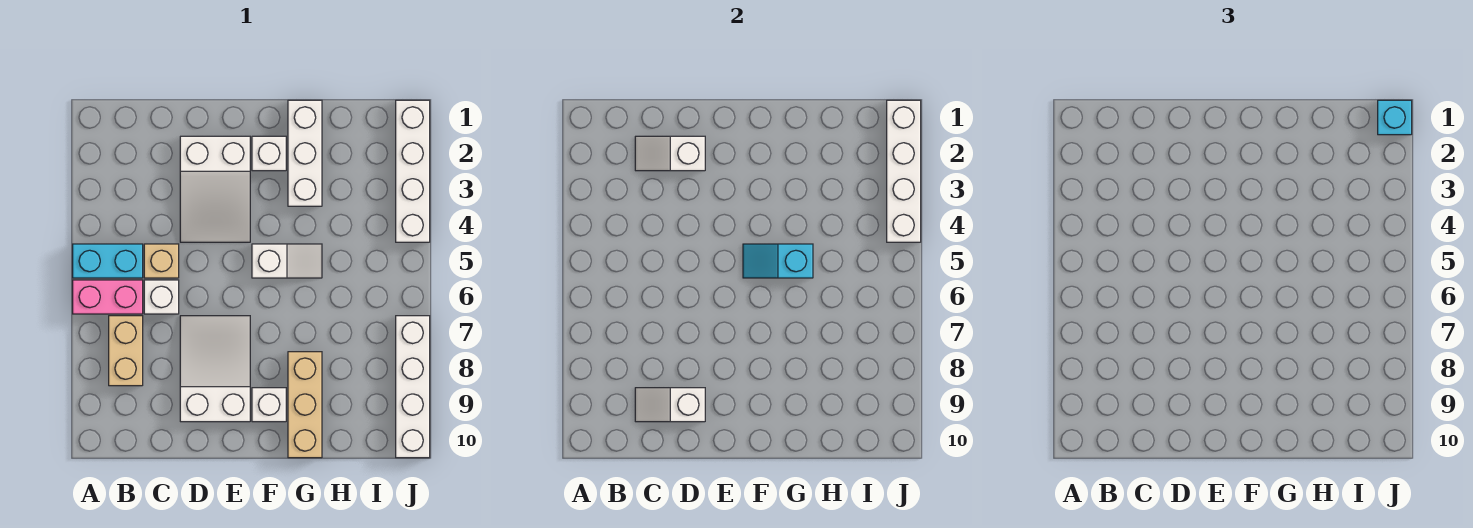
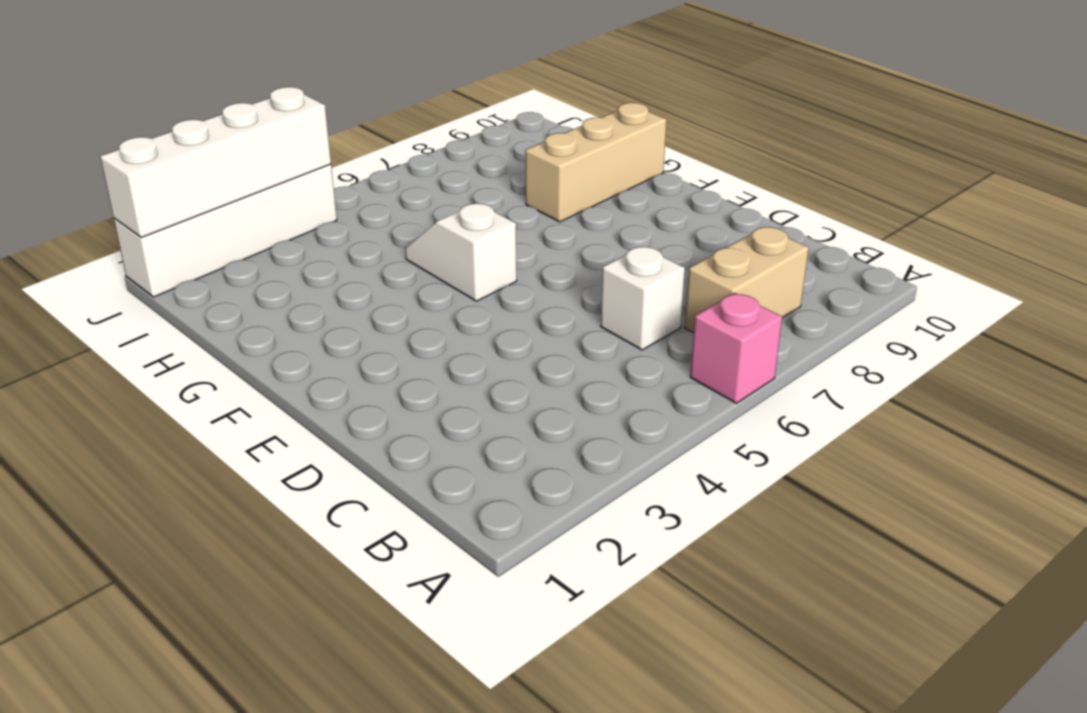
pink 1x1 brick [690,293,782,403] -> pink 1x2 brick [73,280,143,314]
none -> cyan 1x2 brick [73,244,143,278]
none -> tan 1x1 brick [144,244,179,278]
none -> white 2x3 slope [180,136,250,242]

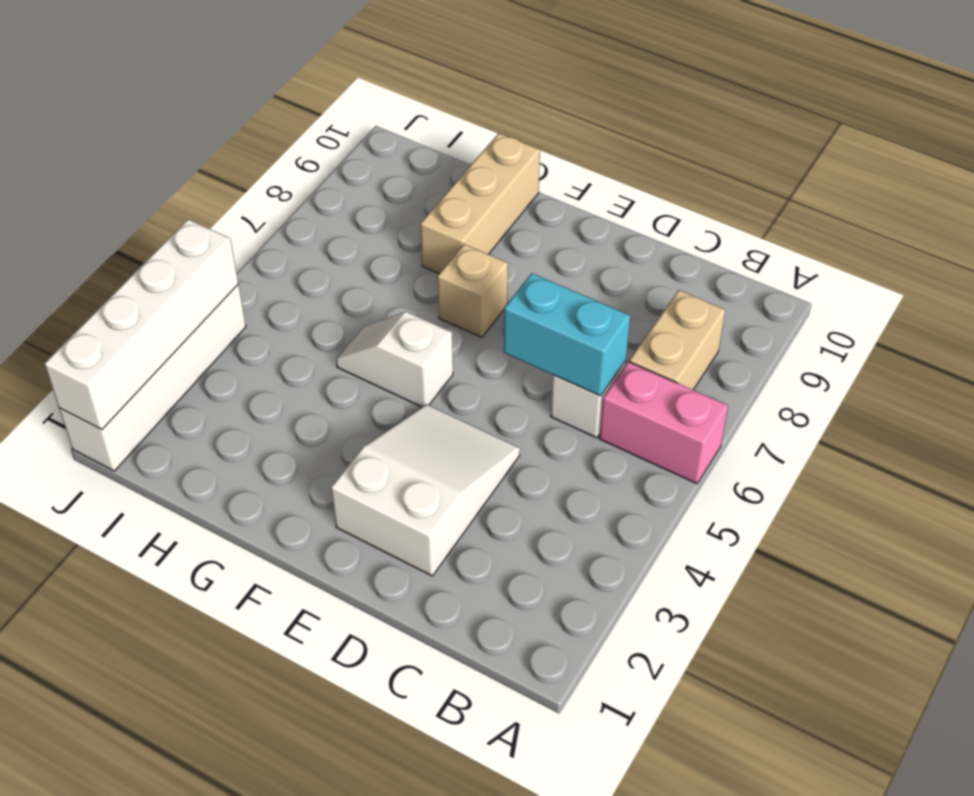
cyan 1x2 brick [504,273,630,396] -> cyan 1x2 brick moved to [73,244,143,278]
tan 1x1 brick [438,244,508,337] -> tan 1x1 brick moved to [144,244,179,278]
none -> white 2x3 slope [180,316,250,422]
none -> white 1x1 brick [252,136,286,171]
none -> white 1x1 brick [252,388,286,422]

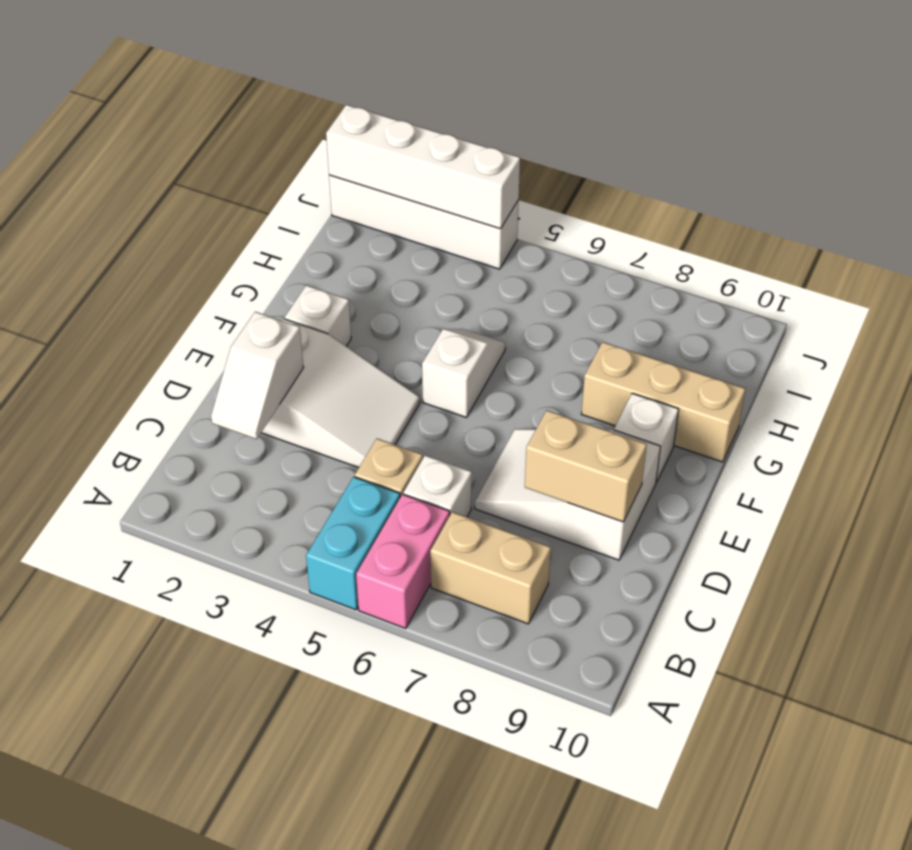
tan 1x2 brick [525,410,647,522] -> white 1x2 slope [635,388,705,422]
none -> white 1x3 brick [288,100,322,206]
none -> white 1x4 brick [396,316,430,458]
none -> cyan 1x2 slope [743,244,813,278]

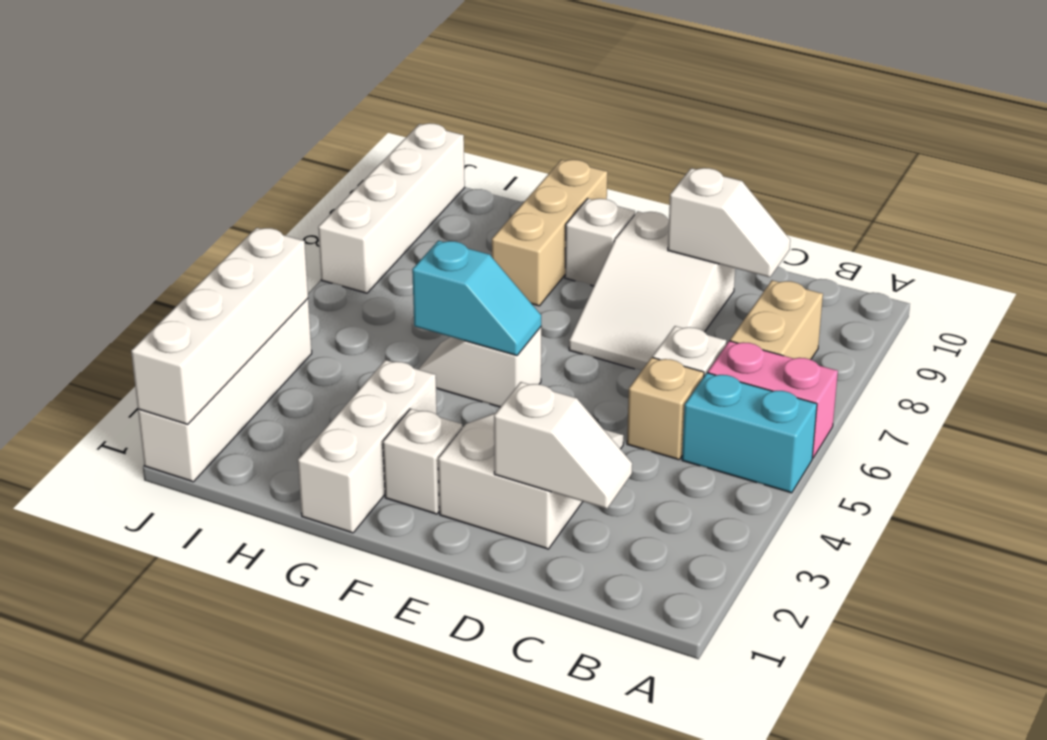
none -> cyan 1x1 brick [1378,100,1412,135]

